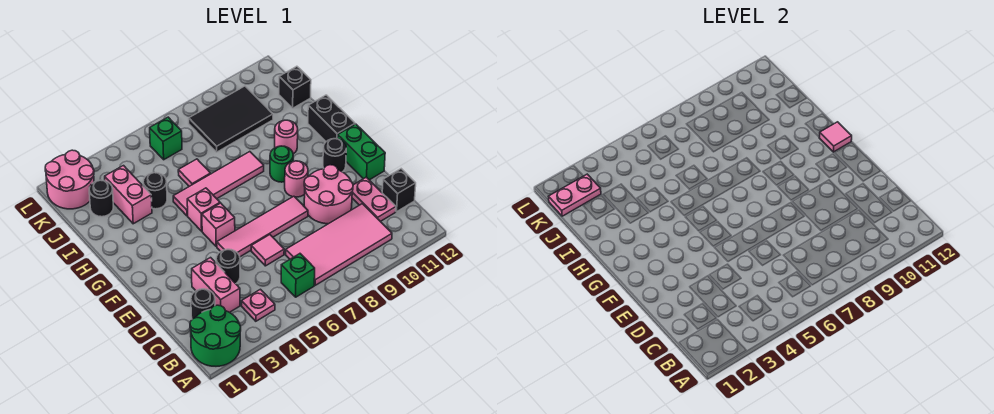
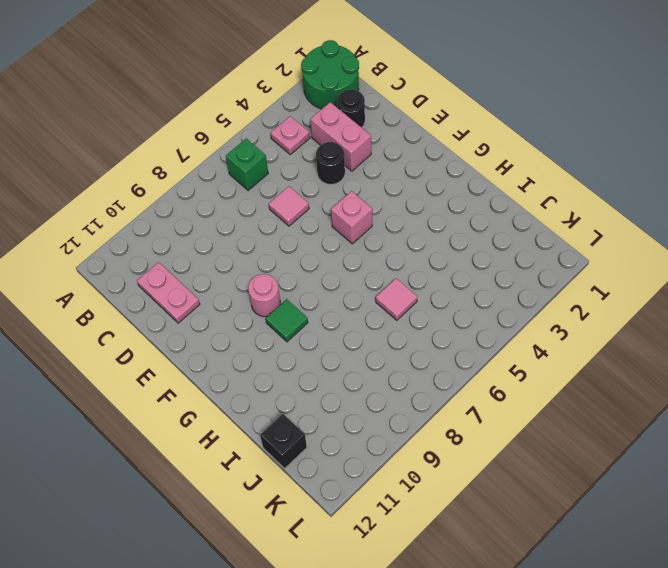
green 1x1 tile [266,299,308,342] -> green 1x1 round brick [270,146,293,182]
none -> pink 2x4 tile [286,204,392,285]
none -> black 1x1 brick [382,169,416,212]
none -> pink 2x2 round brick [304,165,353,224]
none -> pink 1x4 tile [217,196,308,257]

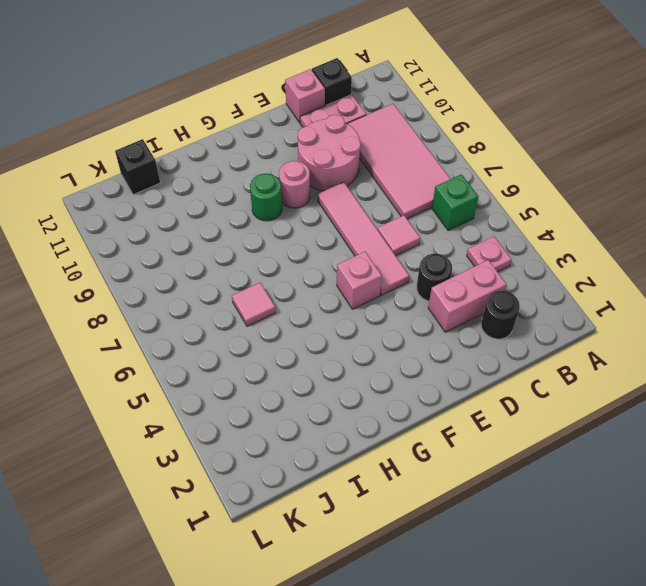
pink 1x1 brick [285,69,325,123] -> pink 1x1 brick moved to [187,188,220,231]
none -> green 2x2 round brick [190,305,241,366]
none -> green 1x2 brick [338,124,385,180]
none -> black 1x1 round brick [323,139,346,172]
none -> black 1x2 brick [308,95,355,141]

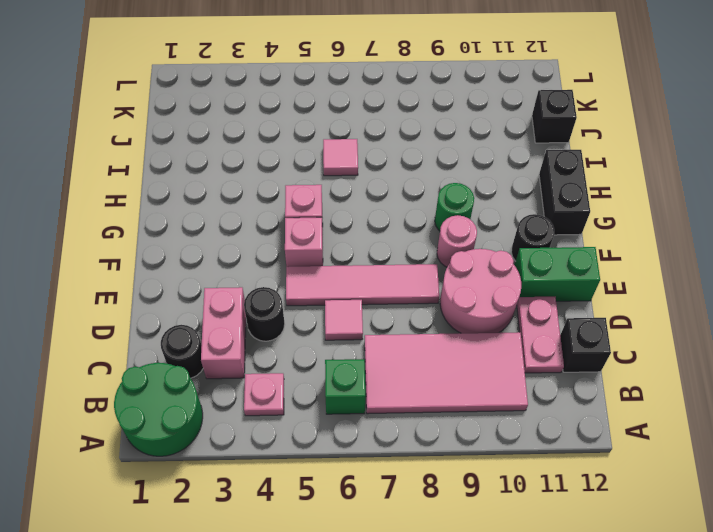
green 1x2 brick [515,247,600,301] -> green 1x2 brick turned to [338,124,385,180]
none -> pink 1x4 tile [173,152,264,216]
none -> pink 1x1 round brick [275,120,298,154]
none -> pink 1x2 brick [105,166,152,224]
none -> black 1x1 round brick [143,173,167,209]

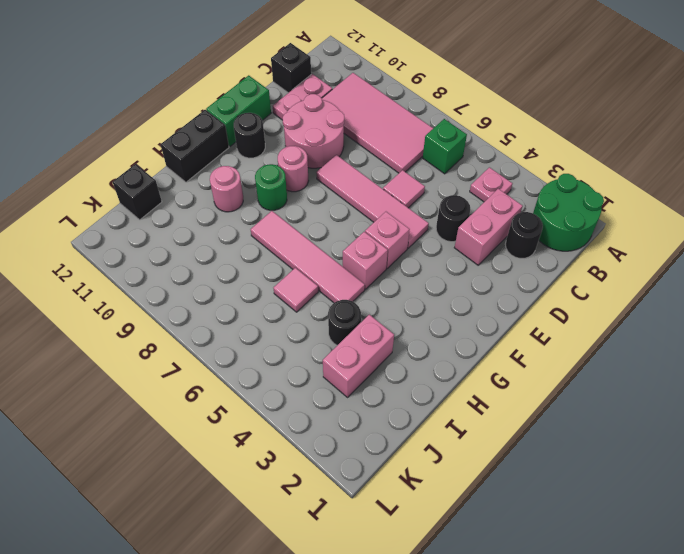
none -> black 1x1 round brick [89,180,113,217]
none -> black 2x3 tile [189,86,273,152]
none -> pink 2x2 round brick [45,150,94,209]
none -> green 1x1 brick [150,117,182,160]

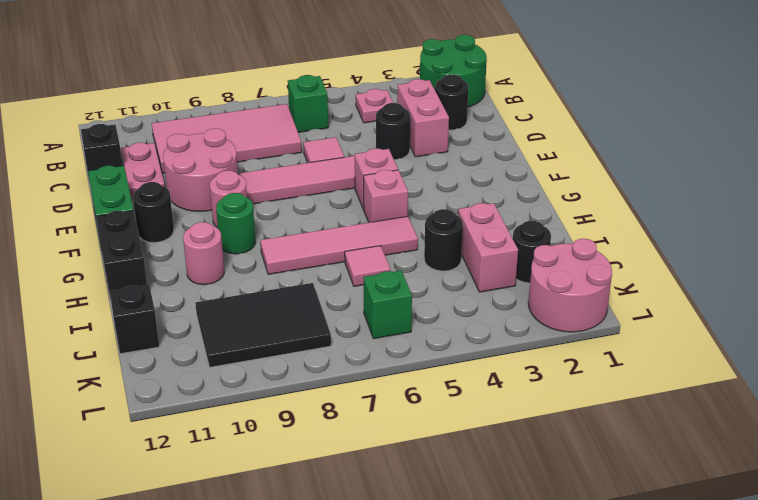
none -> pink 1x1 tile [819,122,852,152]
none -> pink 1x2 plate [549,174,601,216]

